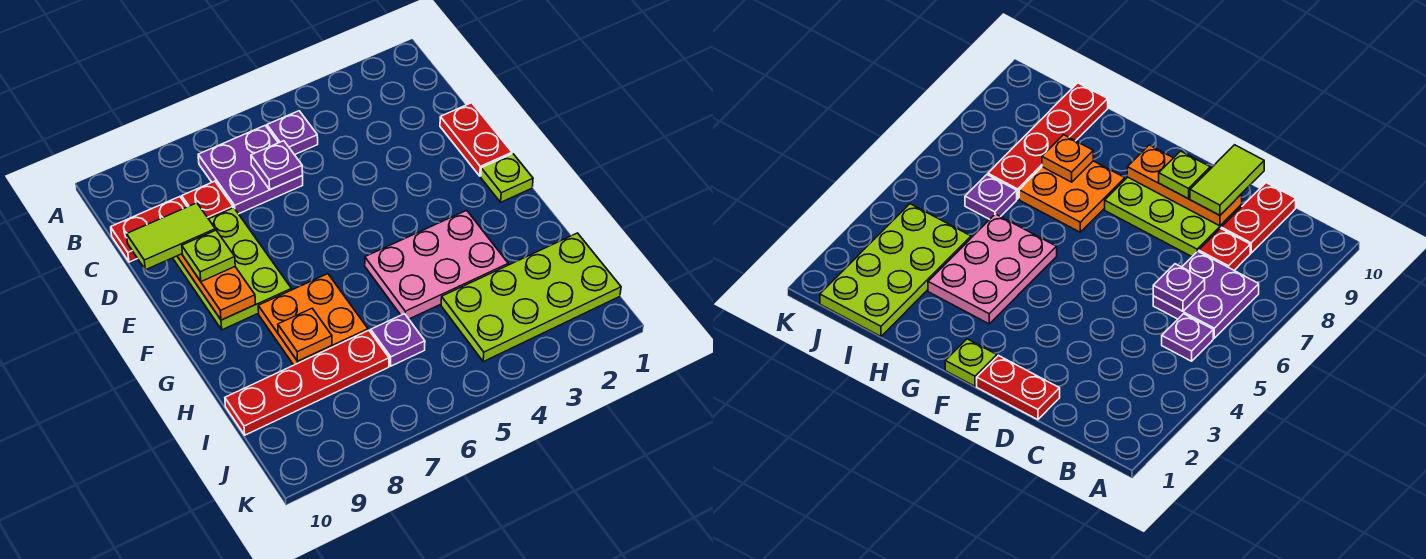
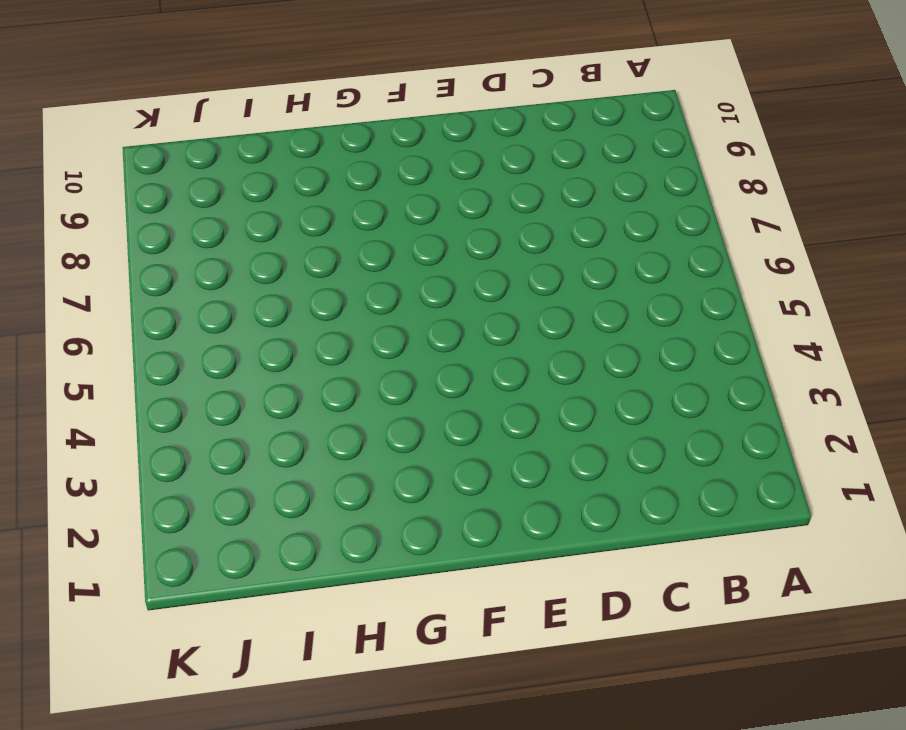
none -> purple 1x1 plate [267,111,318,155]
none -> purple 2x2 plate [198,126,303,214]
none -> red 1x1 plate [182,181,233,219]

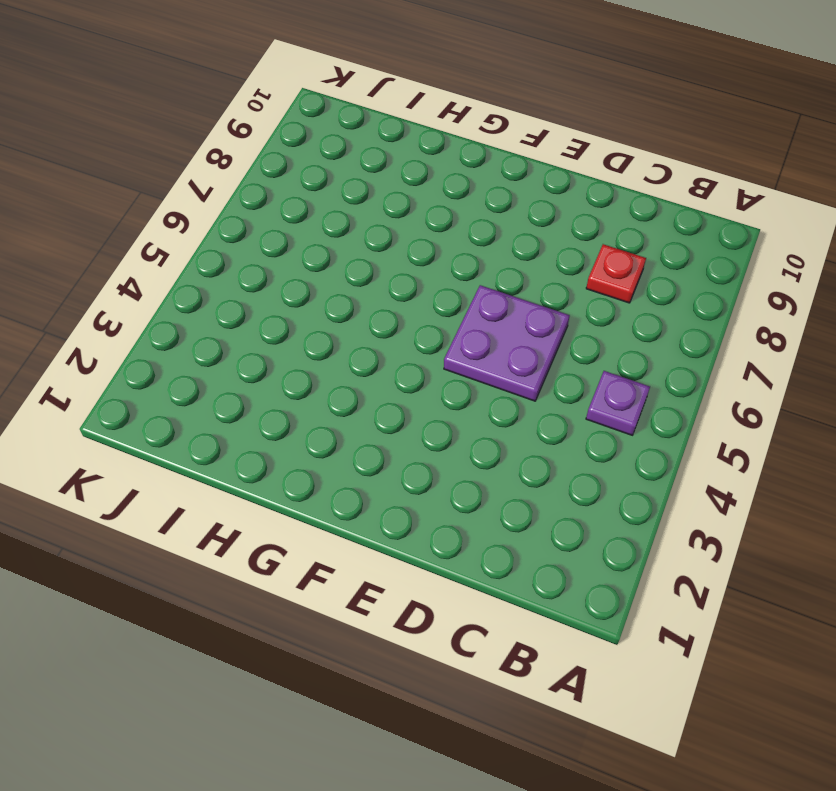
purple 2x2 plate [444,285,570,401] -> purple 2x2 plate moved to [198,126,303,214]
none -> red 1x2 plate [111,197,187,262]
none -> red 1x2 plate [440,103,512,176]
none -> lime 2x3 plate [173,208,291,330]

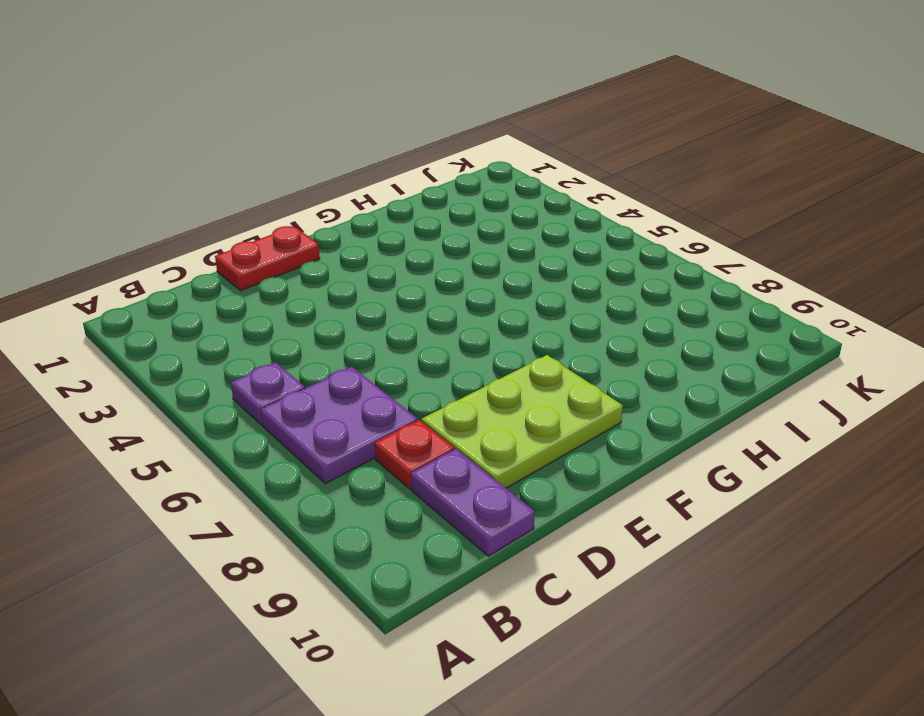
purple 1x2 plate [411,449,535,556] -> red 1x2 plate [111,197,187,262]
none -> lime 1x1 plate [481,154,533,202]
none -> pink 2x3 plate [365,210,508,319]
none -> orange 2x2 plate [258,274,368,365]

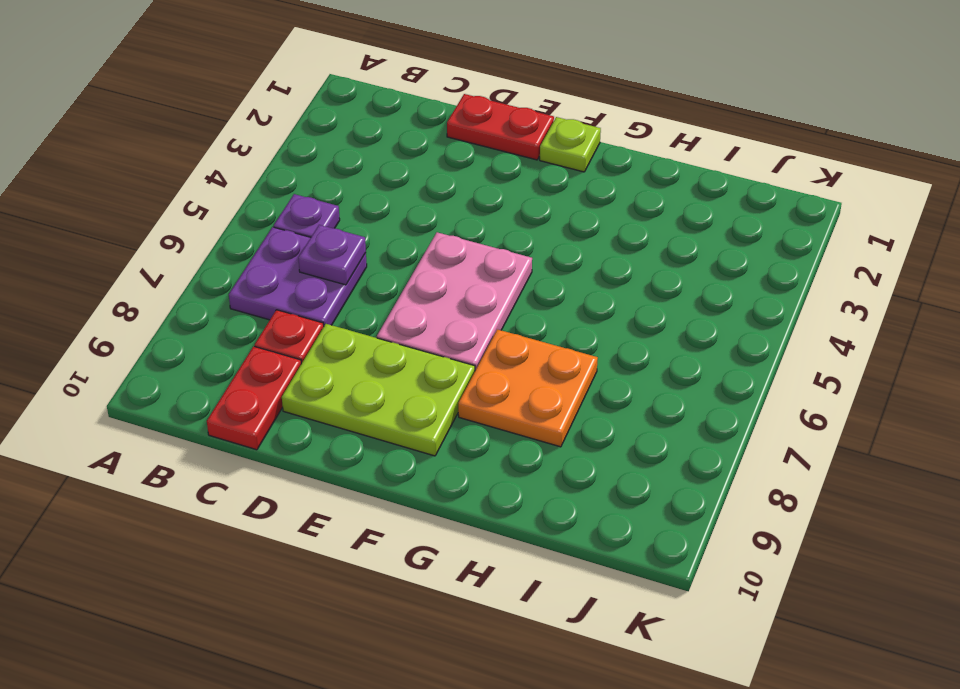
pink 2x3 plate [377,232,532,370] -> pink 2x3 plate moved to [365,210,508,319]
none -> lime 2x4 plate [441,233,621,362]
none -> purple 1x1 plate [371,314,425,366]
none -> red 1x4 plate [225,330,389,435]

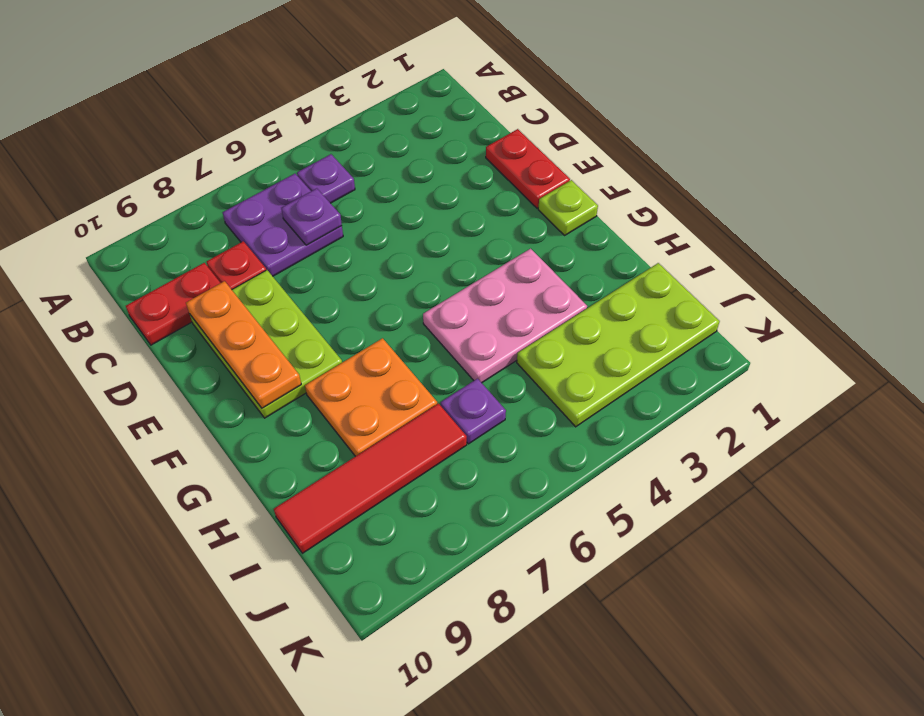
red 1x4 tile [274,404,467,553] -> red 1x4 plate [225,330,389,435]
none -> orange 1x1 plate [278,308,332,361]
none -> lime 1x2 tile [127,203,215,270]
none -> lime 1x1 plate [182,230,235,282]

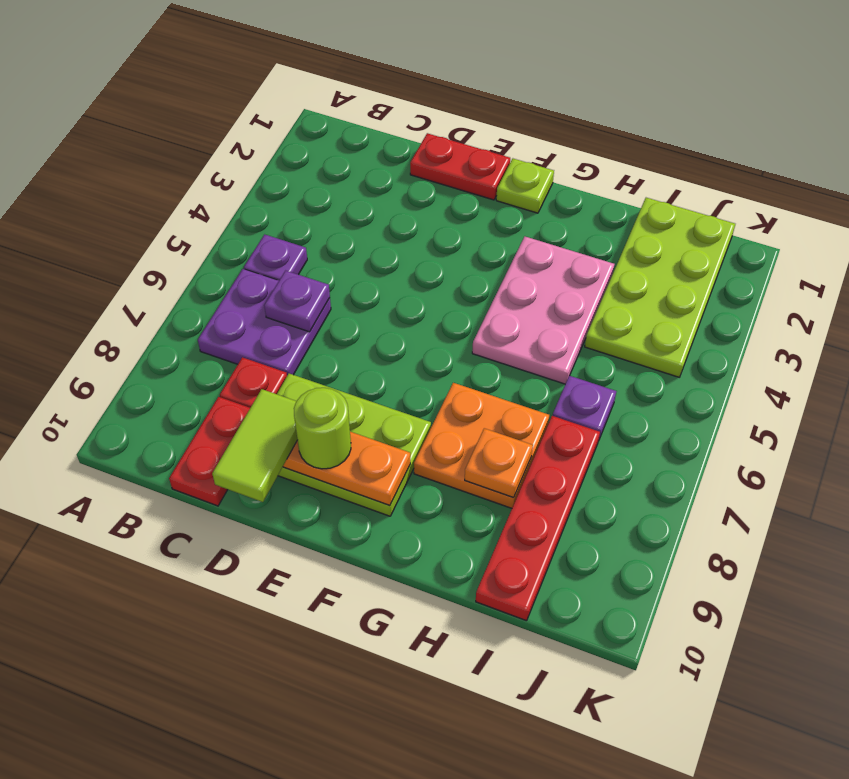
lime 1x1 round brick [294,388,351,469] -> lime 1x1 plate [182,230,235,282]

